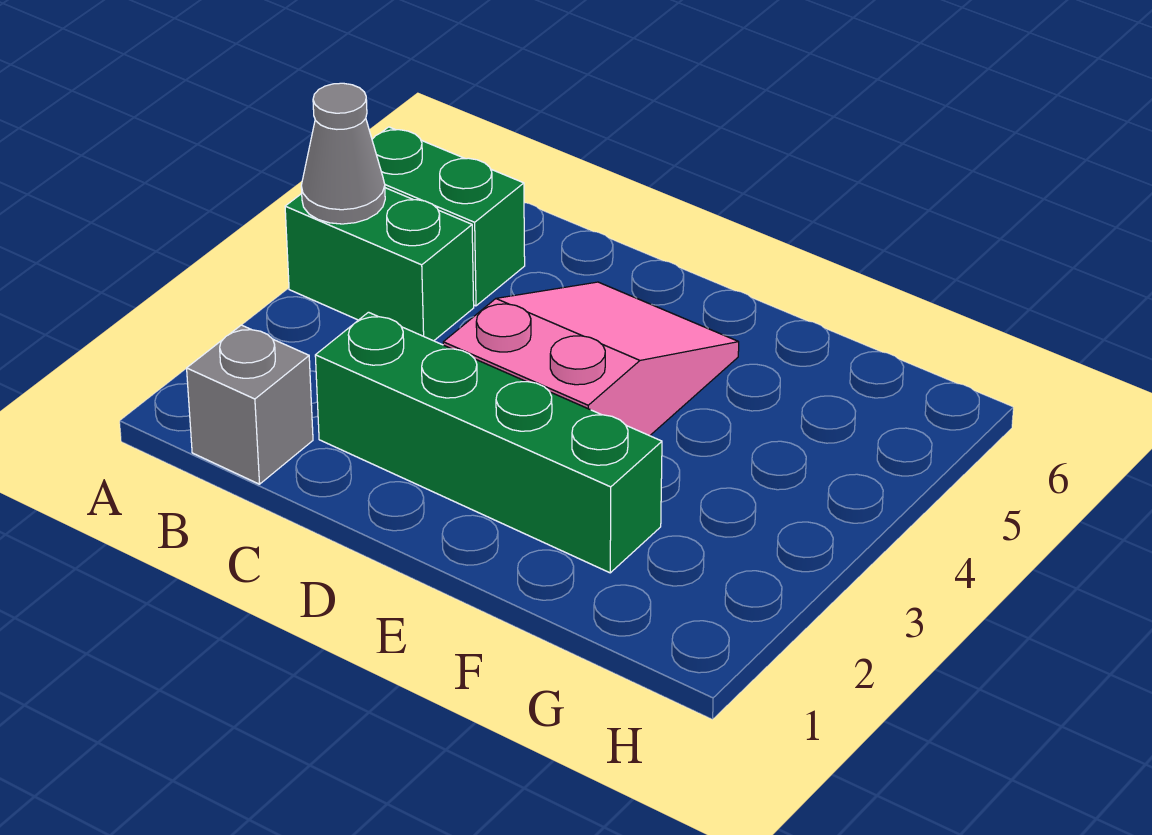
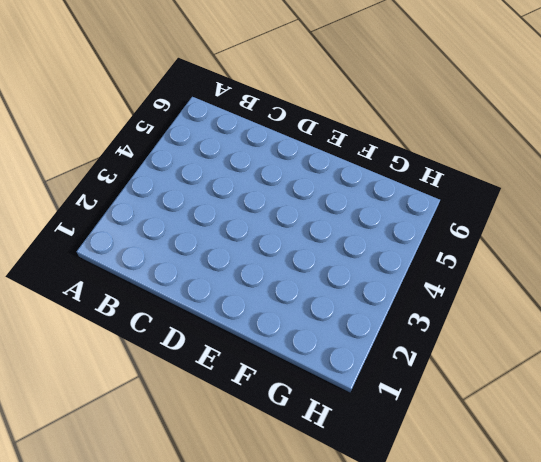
none -> green 1x2 brick [285,188,474,341]
none -> green 1x2 brick [372,127,525,306]

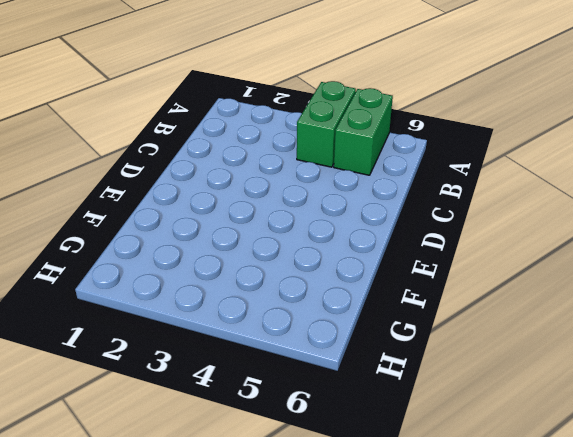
none -> grey 1x1 brick [187,325,313,484]
none -> green 1x4 brick [315,312,662,573]

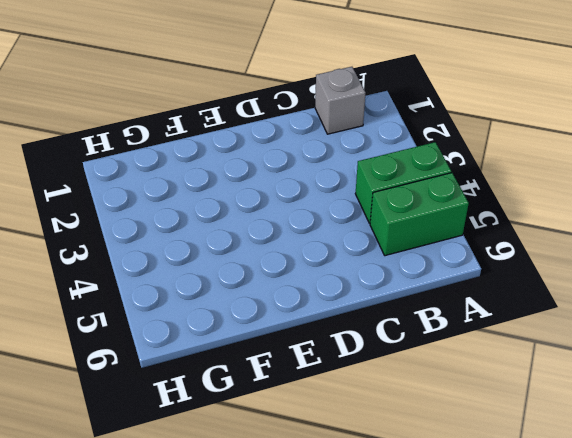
none -> green 1x4 brick [315,312,662,573]
none -> pink 2x3 slope [443,282,739,436]

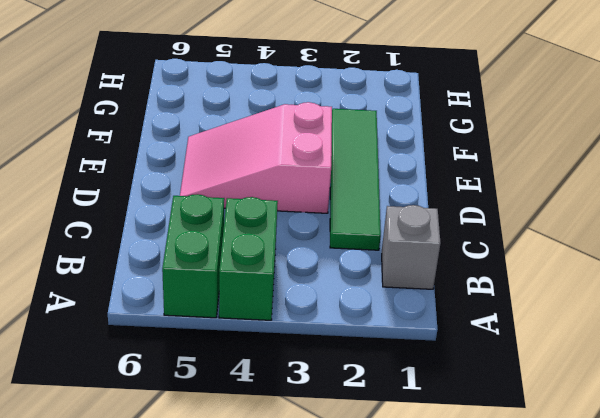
green 1x4 tile [330,109,381,250] -> green 1x4 brick [315,312,662,573]
none -> grey 1x1 cone [301,83,385,224]

